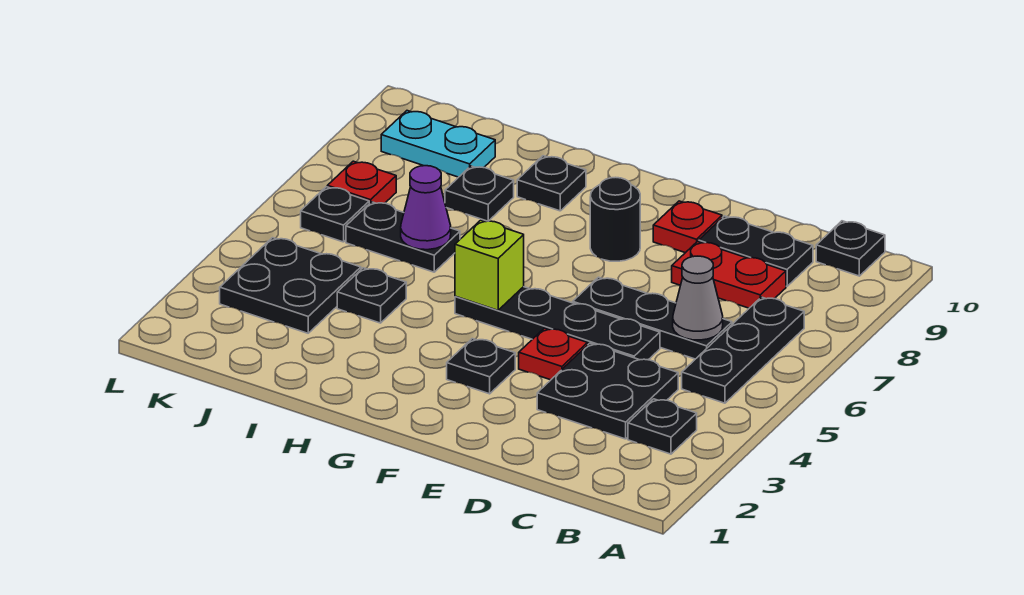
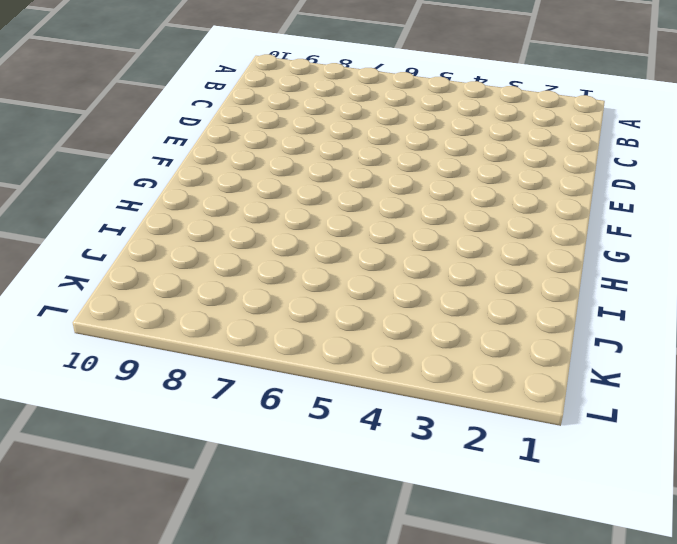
none -> black 1x1 plate [628,399,697,454]
none -> black 1x3 plate [682,297,804,403]
none -> black 1x1 plate [816,221,885,276]

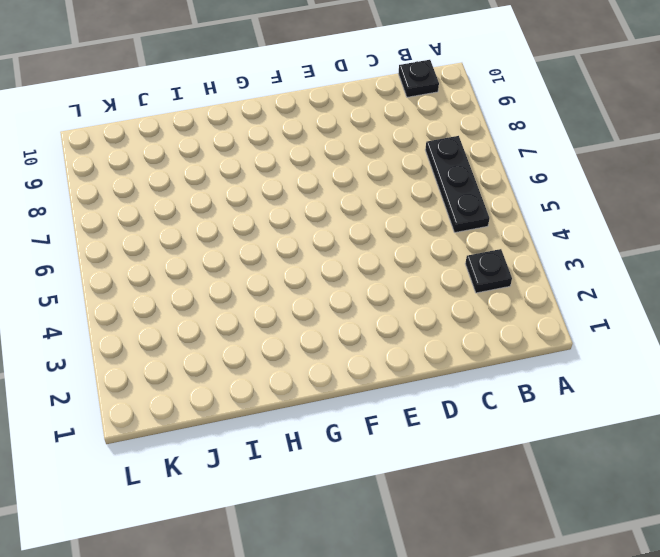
none -> black 2x2 plate [537,343,678,439]
none -> black 1x3 plate [573,277,732,359]
none -> red 1x2 plate [672,242,786,308]

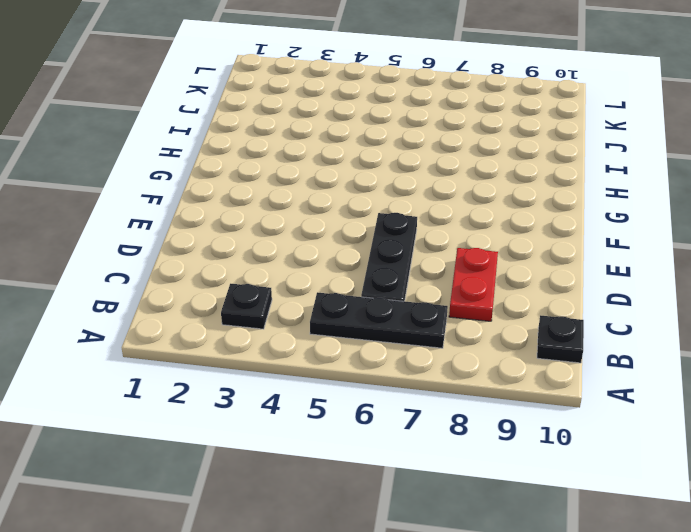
none -> black 2x2 plate [537,343,678,439]
none -> black 1x2 plate [699,216,813,286]
none -> black 1x4 plate [455,287,660,360]

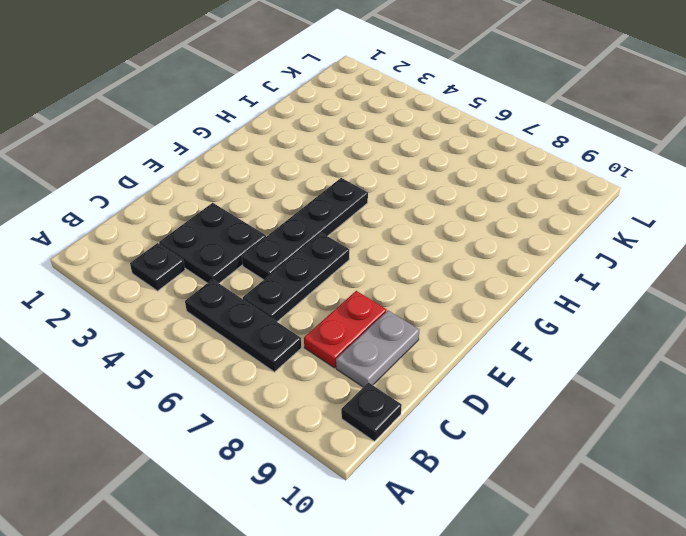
grey 1x2 plate [336,310,419,387] -> black 1x2 plate [699,216,813,286]
none -> red 1x1 plate [519,328,588,380]
none -> red 1x1 plate [653,201,722,253]
none -> black 1x1 plate [447,339,515,394]

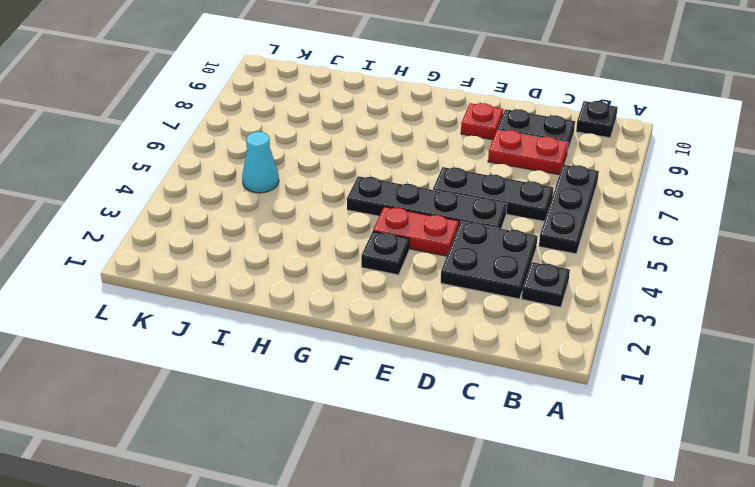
red 1x2 plate [373,207,459,256] -> red 1x1 plate [519,328,588,380]
cyan 1x1 cone [242,132,279,193] -> none
none -> black 1x1 round brick [590,177,640,261]
none -> black 1x1 plate [517,156,586,211]
none -> black 1x1 plate [337,268,406,323]

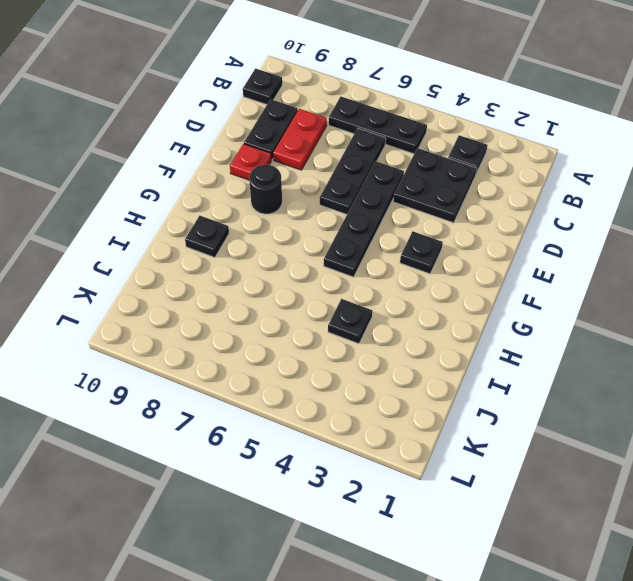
none -> red 1x1 plate [519,328,588,380]
none -> black 1x2 plate [346,202,460,272]
none -> black 1x1 plate [445,166,514,221]

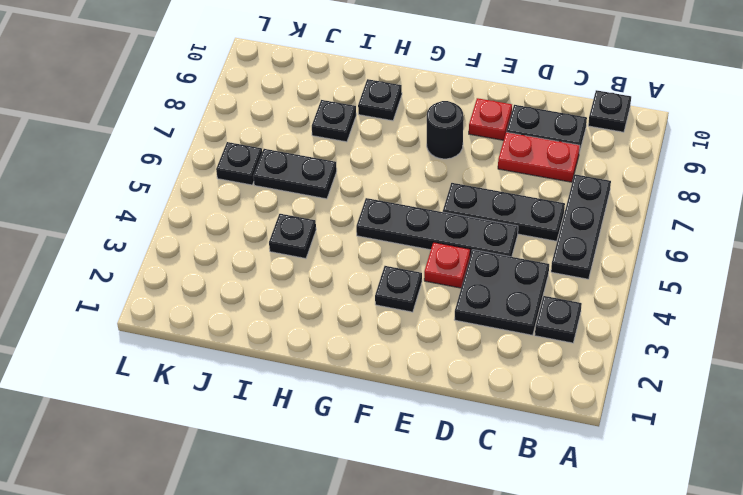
none -> black 2x2 plate [220,238,361,333]
none -> cyan 1x2 plate [381,111,495,177]
none -> red 1x1 plate [327,161,396,204]

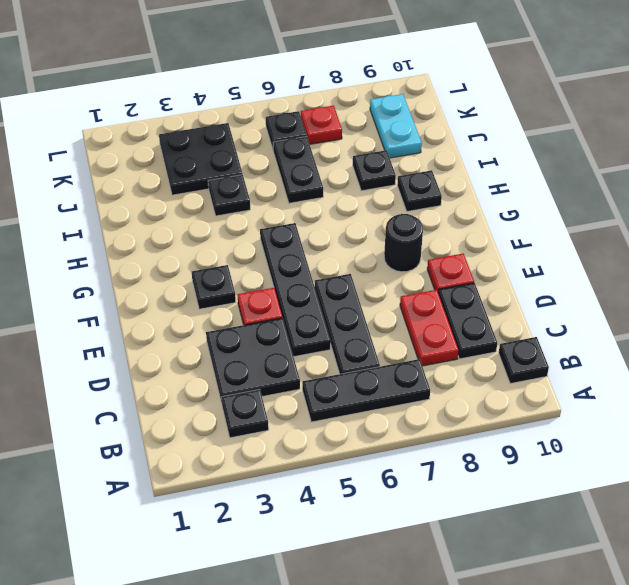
none -> grey 1x1 cone [673,256,723,340]
none -> lime 1x1 brick [455,220,524,310]
none -> purple 1x1 cone [401,166,451,250]

